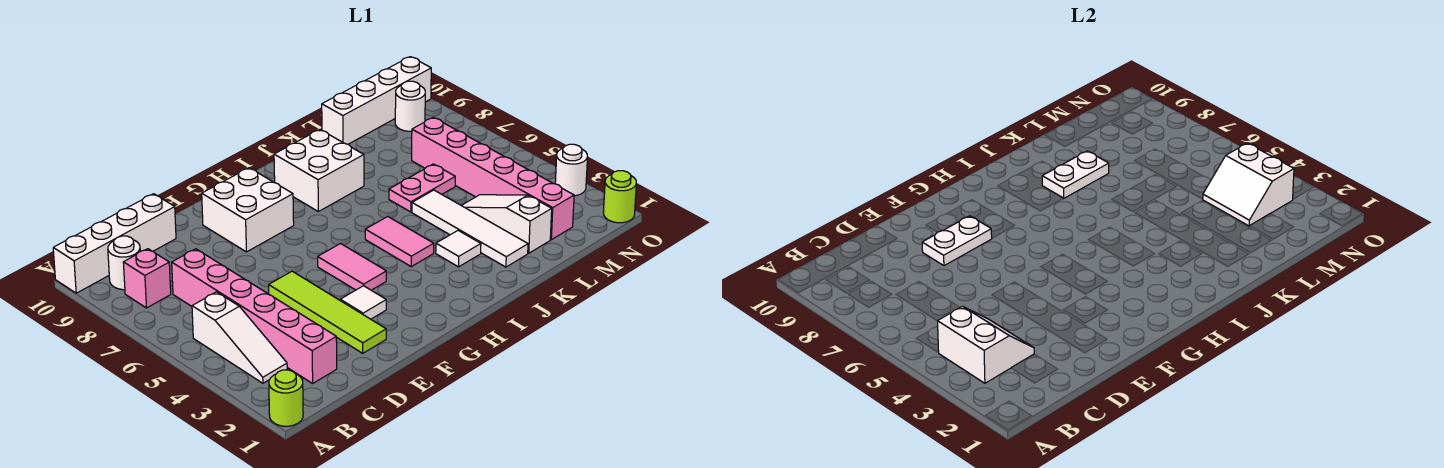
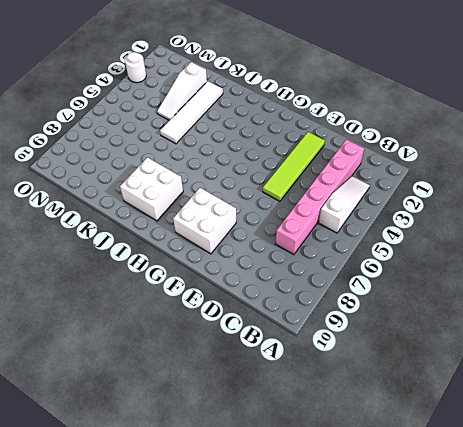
none -> lime 1x1 round brick [269,370,303,426]
none -> white 1x4 brick [53,194,176,293]
none -> pink 1x1 brick [123,249,171,308]

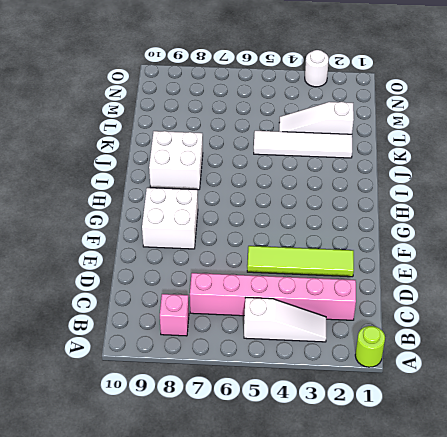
none -> white 1x4 brick [53,194,176,293]
none -> white 1x1 round brick [108,236,140,290]
none -> white 1x1 tile [340,286,386,319]

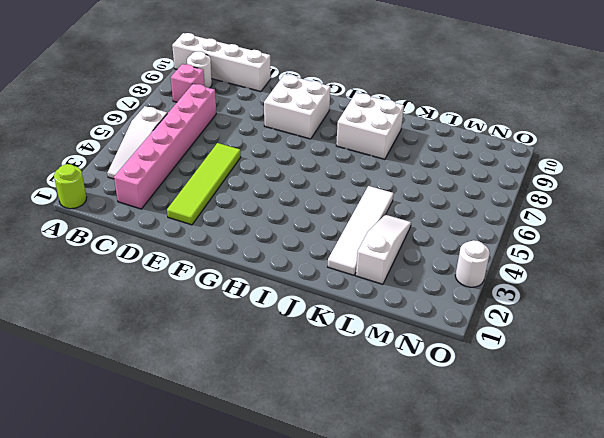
none -> white 1x1 tile [340,286,386,319]
none -> pink 1x2 tile [318,244,386,290]
none -> pink 1x2 tile [365,217,434,266]

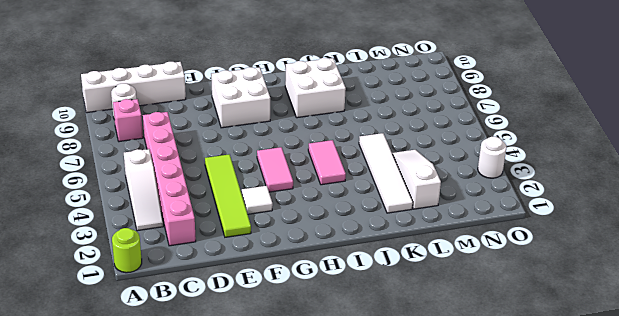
none -> white 1x1 tile [436,231,481,267]
none -> pink 1x2 plate [389,164,455,212]
none -> white 1x4 brick [322,57,431,144]

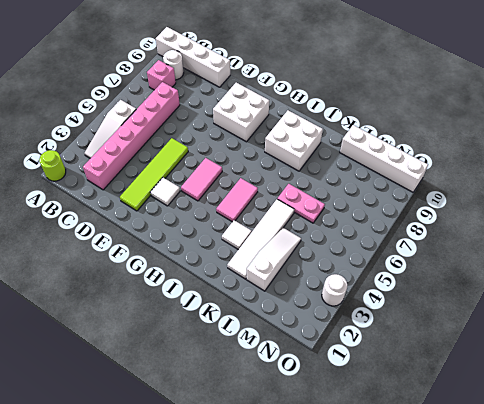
none -> pink 1x6 brick [412,117,574,240]
none -> white 1x1 round brick [395,81,425,131]
none -> lime 1x1 round brick [603,171,636,223]

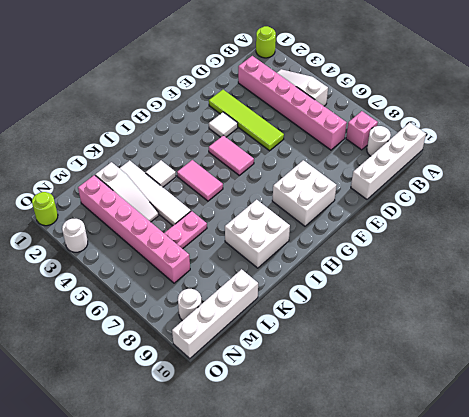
none -> white 2x2 slope [938,306,1034,383]
none -> white 1x2 plate [922,216,992,266]
none -> white 1x2 plate [1042,151,1109,198]

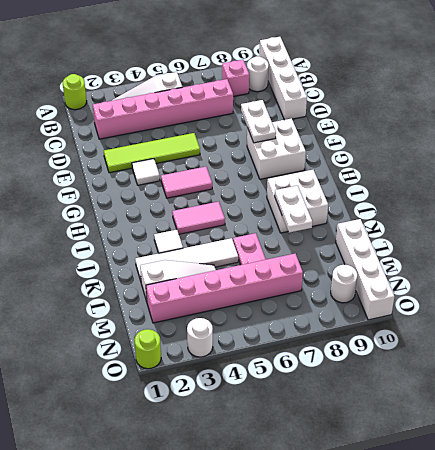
none -> white 2x2 slope [938,306,1034,383]
none -> white 2x2 slope [1203,143,1294,226]

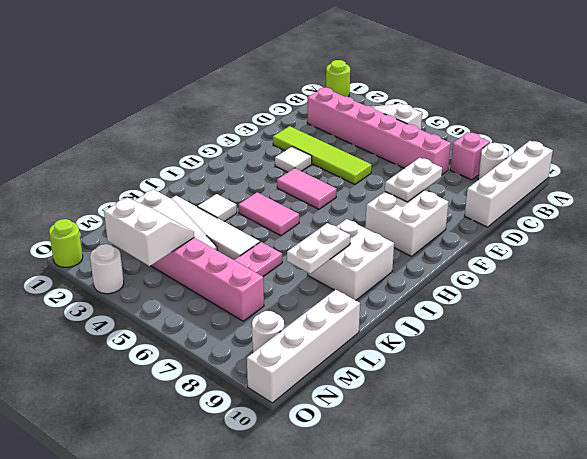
none -> white 2x2 slope [938,306,1034,383]

